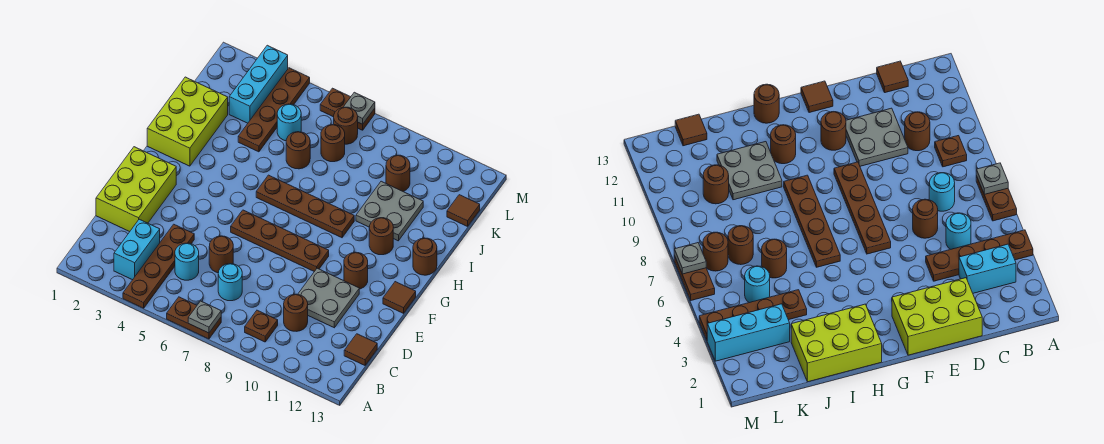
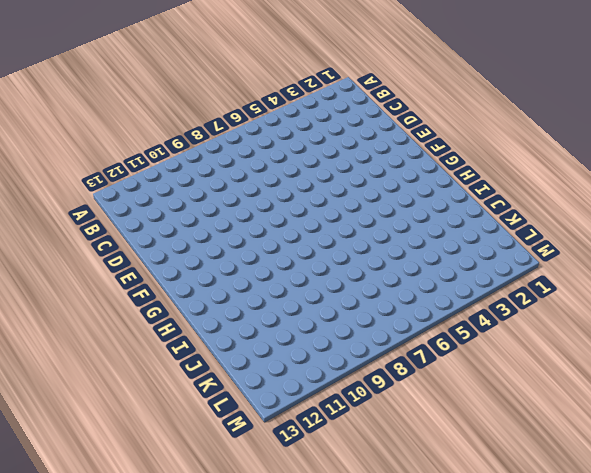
none -> brown 1x4 plate [123,224,194,308]
none -> brown 1x2 plate [167,297,221,339]
none -> cyan 1x2 brick [114,219,160,280]
none -> brown 1x1 plate [245,310,278,342]

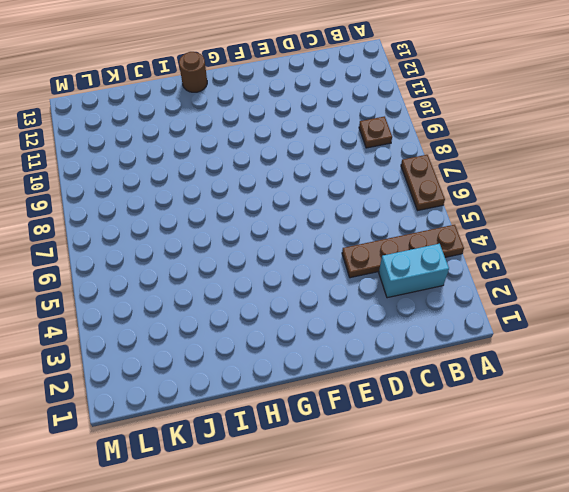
none -> cyan 1x1 round brick [175,243,199,280]
none -> cyan 1x1 round brick [218,264,242,301]
none -> brown 1x1 round brick [284,294,308,331]
none -> brown 1x1 tile [344,334,377,365]

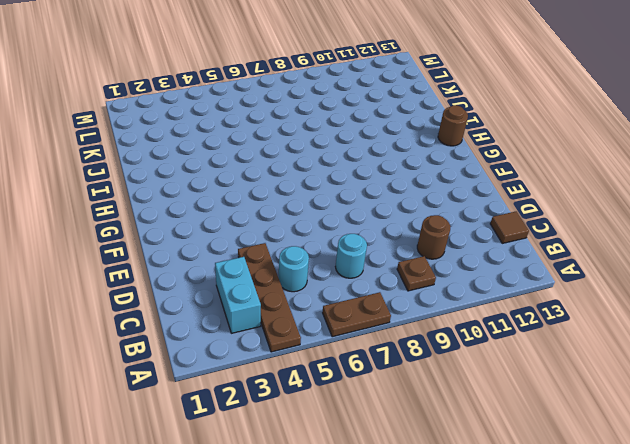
none -> lime 2x3 brick [96,147,176,232]
none -> brown 1x1 round brick [209,236,233,273]
none -> grey 2x2 plate [298,268,359,328]
none -> brown 1x4 plate [231,210,329,272]

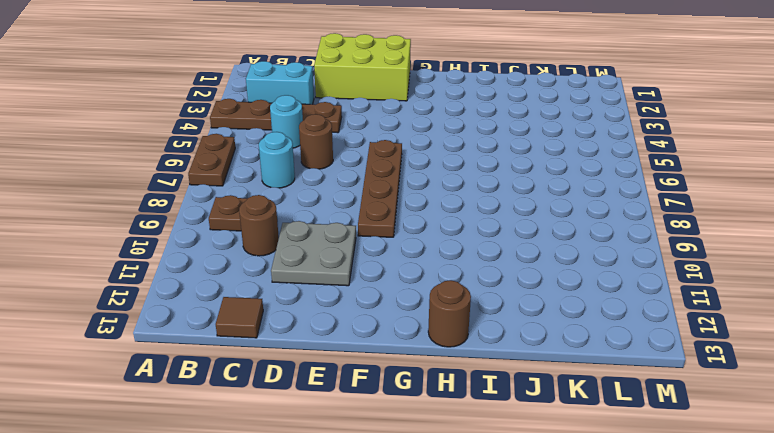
none -> brown 1x1 round brick [344,252,368,289]
none -> brown 1x1 tile [383,282,416,313]
none -> lime 2x3 brick [147,77,228,166]
none -> brown 1x4 plate [256,175,354,238]

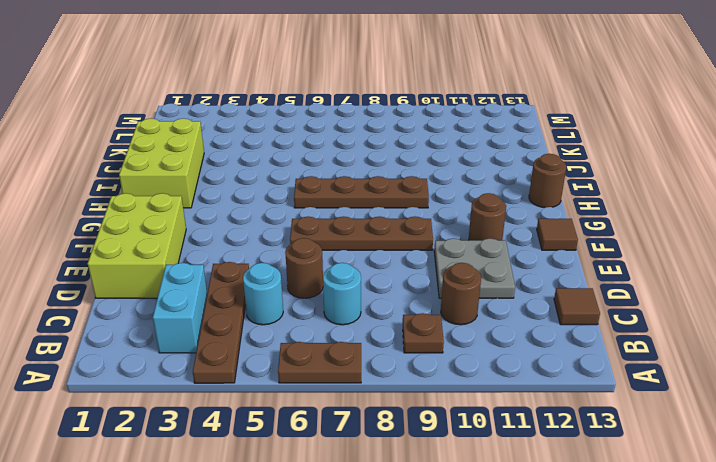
none -> brown 1x1 round brick [369,218,393,255]
none -> grey 2x2 plate [356,181,423,241]
none -> brown 1x4 plate [238,68,310,152]
none -> brown 1x1 round brick [286,132,310,169]

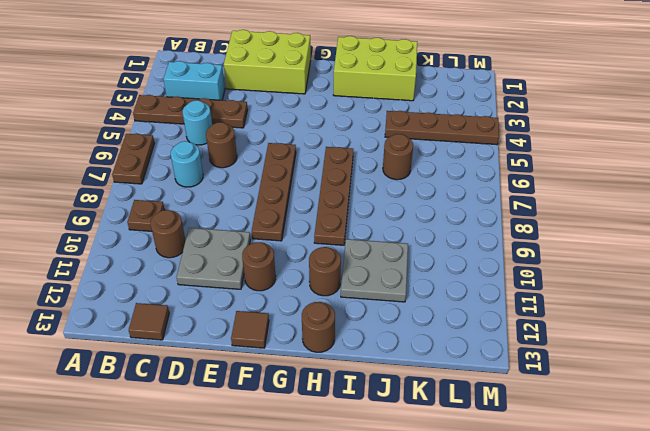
none -> cyan 1x3 brick [229,45,288,123]
none -> cyan 1x1 round brick [277,104,301,141]
none -> brown 1x1 round brick [321,125,345,162]
none -> brown 1x1 round brick [386,155,410,192]

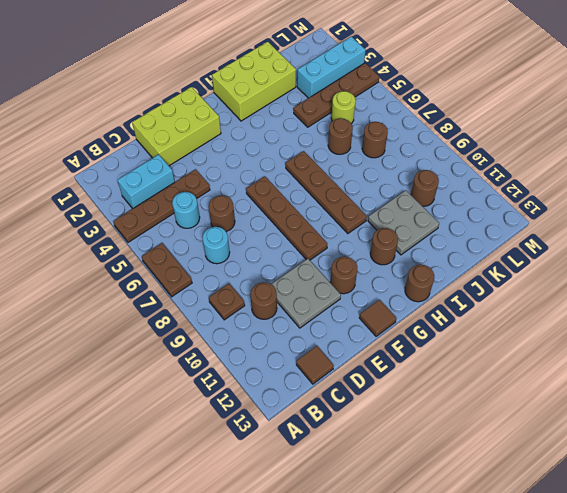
lime 1x1 round brick [331,91,356,124] -> cyan 1x1 round brick [277,104,301,141]
none -> brown 1x1 tile [447,195,480,226]
none -> brown 1x1 round brick [334,107,358,144]
none -> brown 1x2 plate [320,88,375,130]
none -> grey 1x1 plate [188,301,221,333]

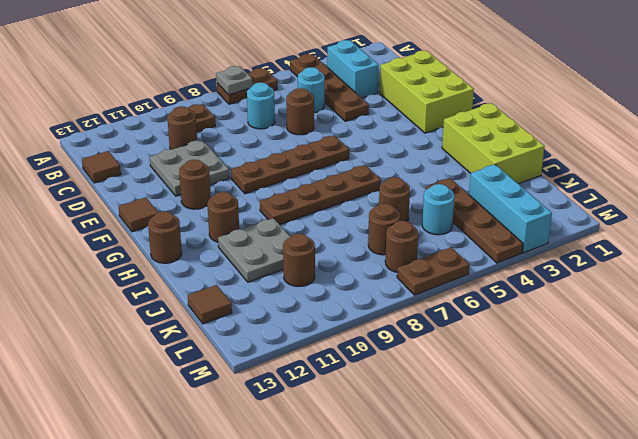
none -> grey 1x1 plate [344,92,375,124]

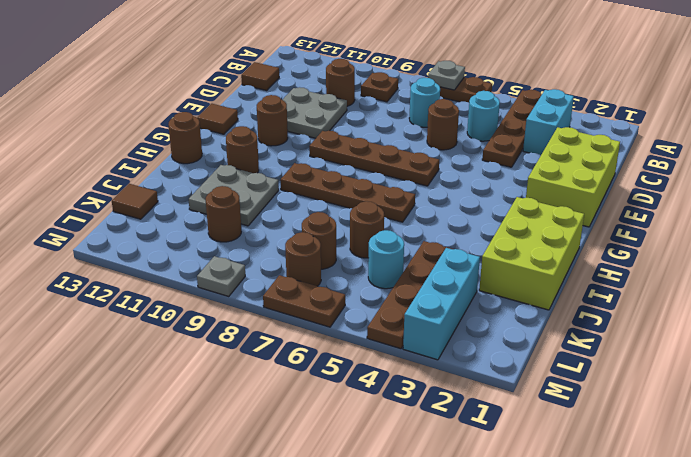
grey 1x1 plate [197,256,245,296] -> grey 1x1 plate moved to [344,92,375,124]

